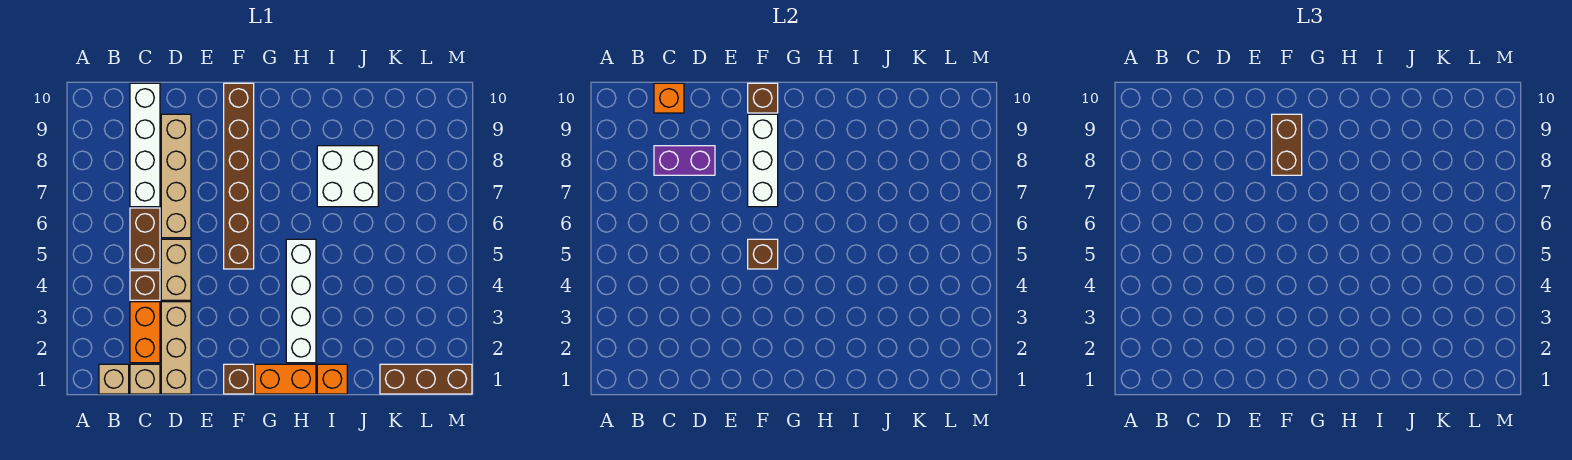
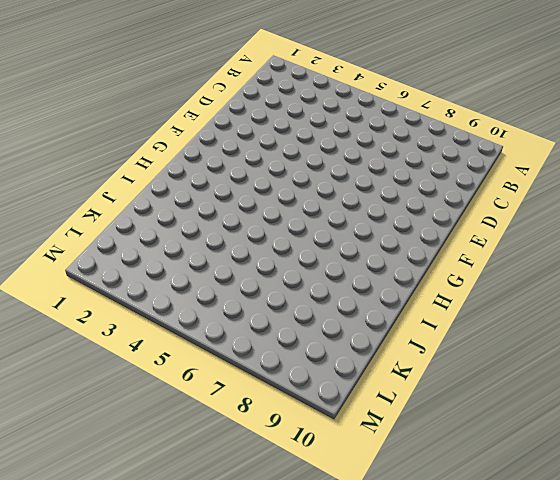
none -> tan 1x1 brick [99,364,129,394]
none -> tan 1x1 brick [130,364,160,394]
none -> orange 1x2 brick [130,302,160,363]

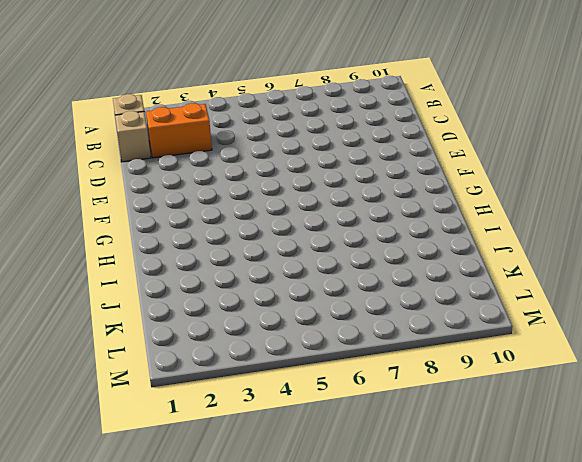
none -> brown 1x1 brick [130,271,160,300]
none -> brown 1x2 brick [130,208,160,269]
none -> white 1x4 brick [130,83,160,207]

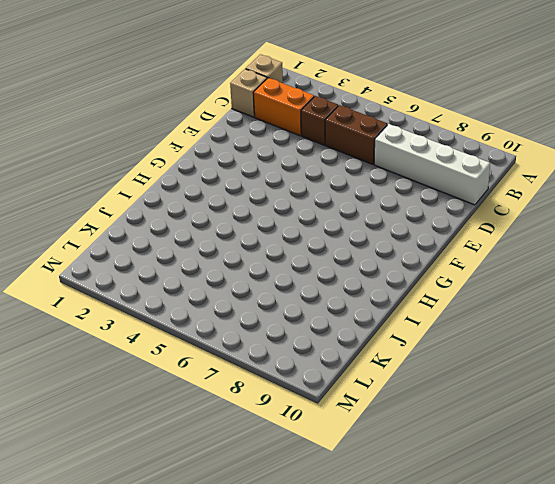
none -> tan 1x3 brick [161,302,191,394]
none -> tan 1x2 brick [161,239,191,300]
none -> tan 1x4 brick [161,114,191,238]

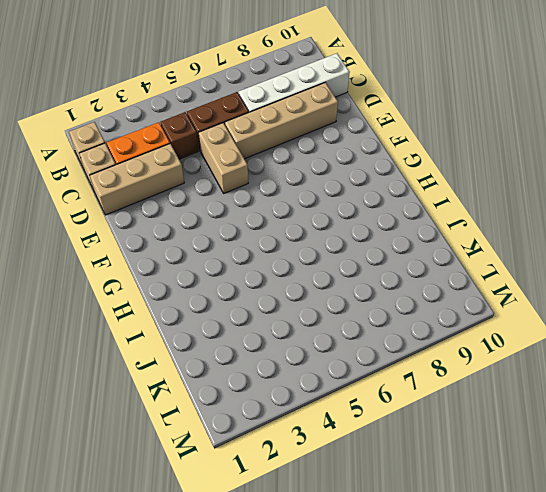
tan 1x2 brick [199,123,248,193] -> tan 1x2 brick turned to [161,239,191,300]
none -> brown 1x1 brick [224,364,254,394]
none -> brown 1x6 brick [224,83,254,269]
none -> orange 1x2 brick [255,364,316,394]

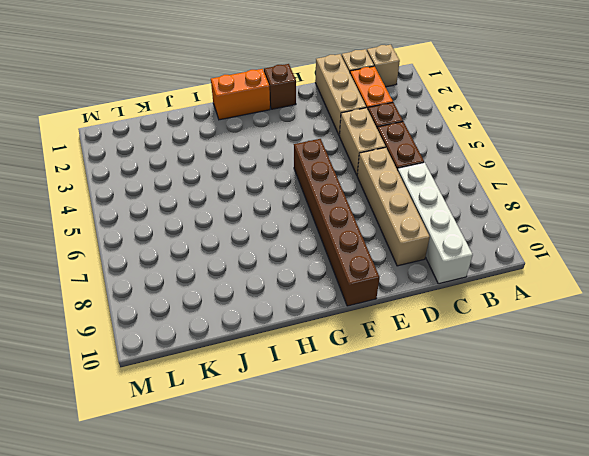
none -> white 1x4 brick [286,239,316,363]
none -> orange 1x1 brick [317,364,347,394]
none -> white 2x2 brick [317,146,378,207]

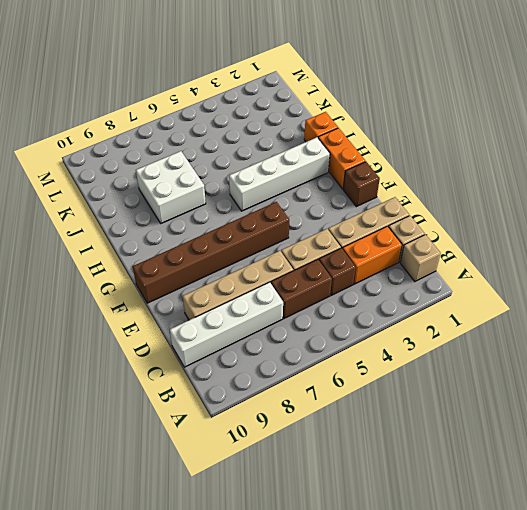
none -> brown 1x3 brick [380,364,472,394]
none -> purple 1x2 brick [654,146,715,175]
none -> orange 1x1 brick [654,83,684,113]

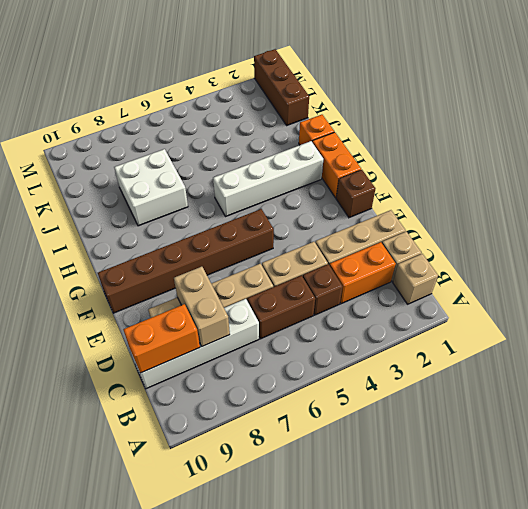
tan 1x2 brick [174,267,230,346] -> purple 1x2 brick [654,146,715,175]
orange 1x2 brick [123,304,200,373] -> orange 1x1 brick [654,83,684,113]
none -> brown 1x1 brick [748,239,778,269]
none -> white 1x3 brick [748,114,778,207]
none -> brown 1x1 brick [748,83,778,113]

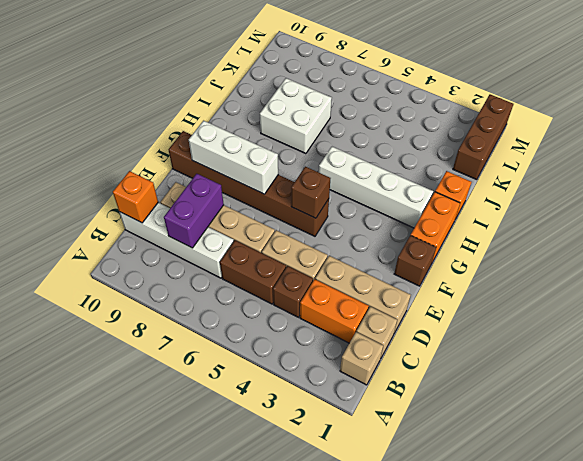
none -> brown 1x1 brick [748,83,778,113]
none -> brown 1x2 brick [1272,114,1302,175]

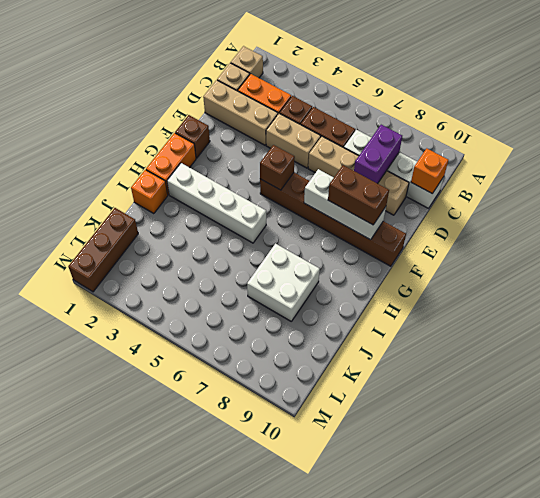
none -> brown 1x1 brick [748,83,778,113]

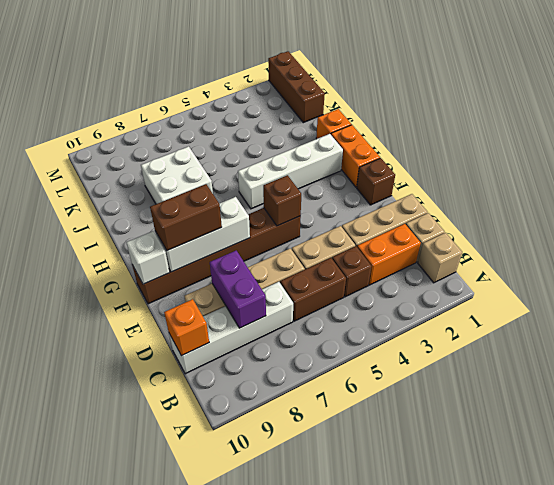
white 1x1 brick [126,231,170,284] -> brown 1x1 brick [748,83,778,113]

